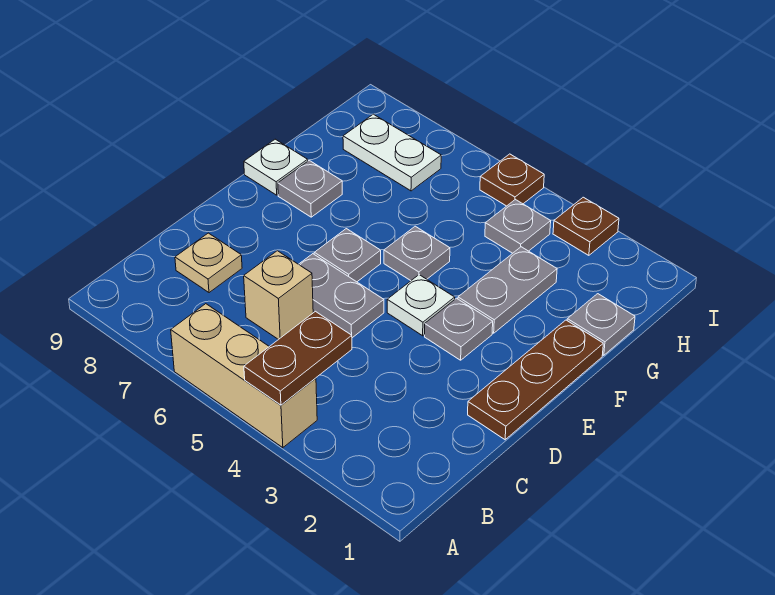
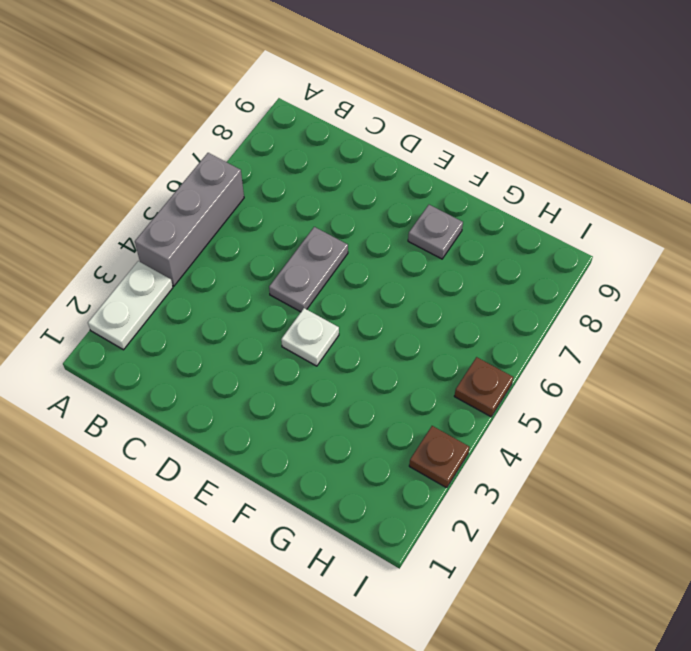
white 1x2 plate [88,261,173,350] -> white 1x2 plate moved to [343,114,441,191]
grey 1x3 brick [135,153,244,286] -> tan 1x3 brick [171,304,317,448]
none -> tan 1x1 brick [244,251,313,340]
none -> tan 1x1 plate [175,233,242,293]
none -> brown 1x3 plate [468,320,603,440]

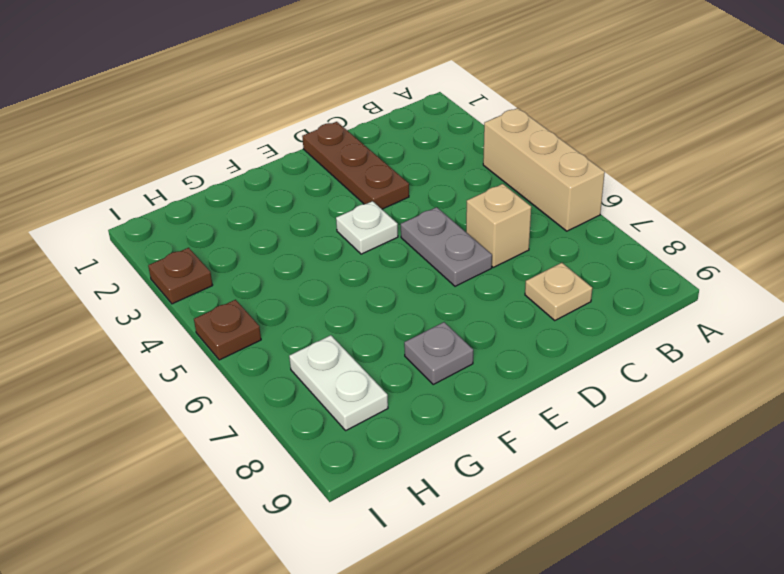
brown 1x3 plate [302,122,409,209] -> brown 1x3 plate turned to [468,320,603,440]
none -> grey 1x1 plate [425,298,493,360]
none -> grey 1x1 plate [314,229,381,282]
none -> grey 1x2 plate [458,247,557,333]

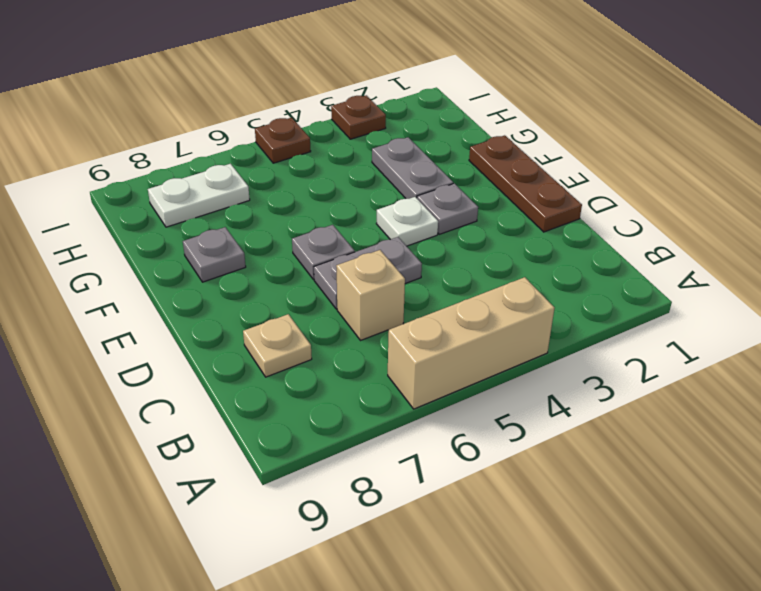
none -> grey 1x1 plate [384,226,450,281]
none -> white 1x1 plate [244,139,308,195]
none -> grey 1x1 plate [567,294,635,355]

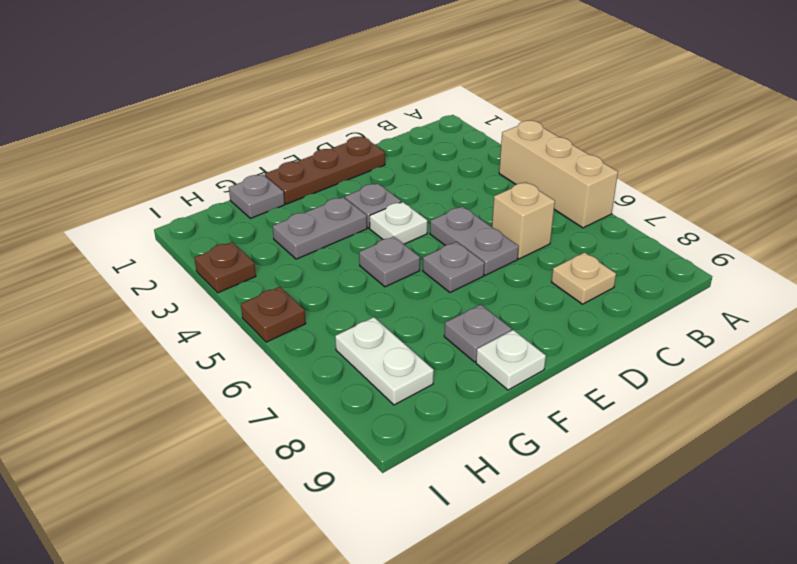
none -> grey 1x1 plate [485,200,551,253]
none -> brown 1x2 plate [244,311,352,405]

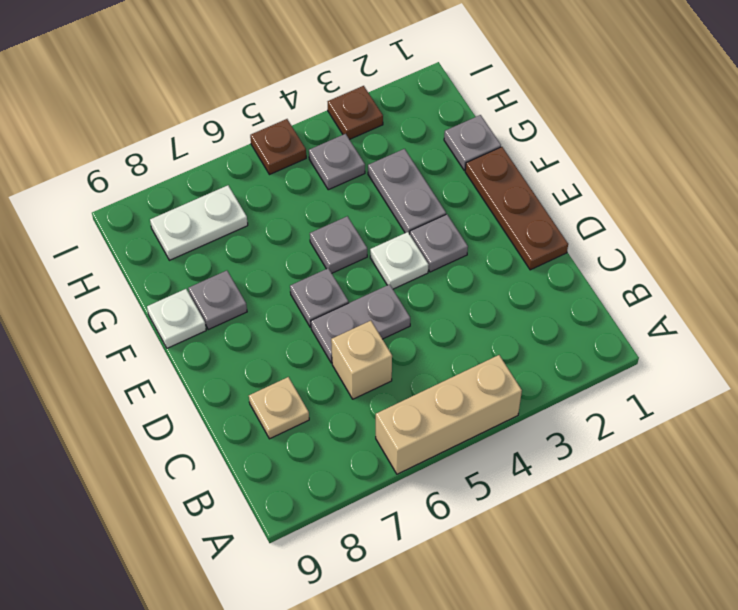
none -> brown 1x2 plate [244,311,352,405]

